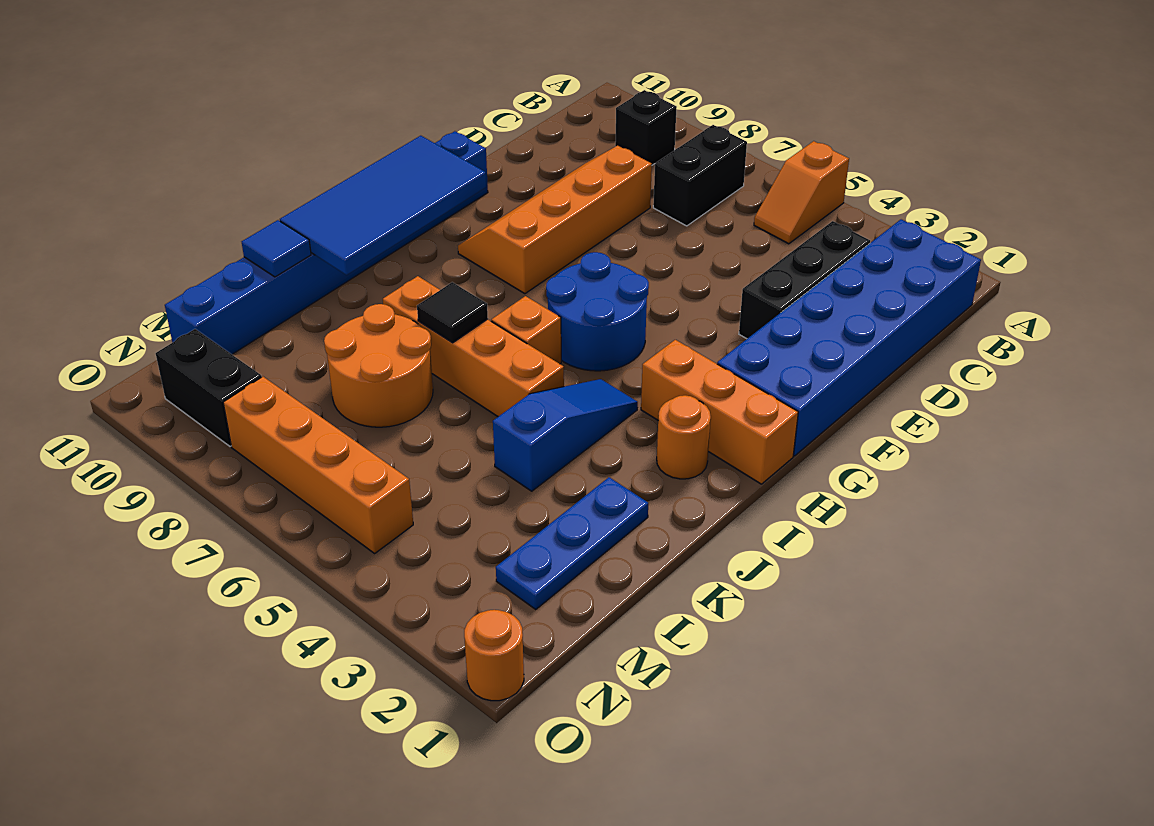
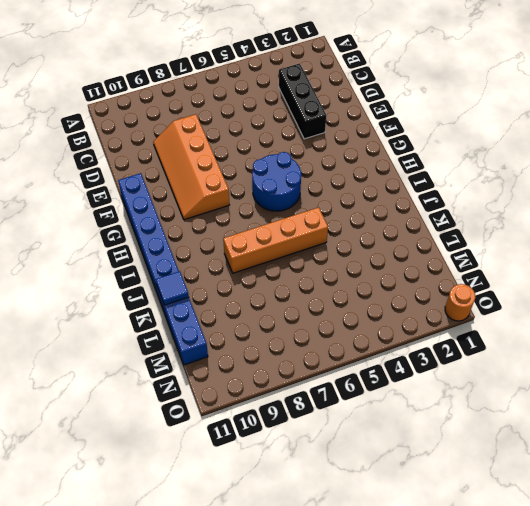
none -> orange 1x2 slope [754,141,849,244]
none -> blue 2x6 brick [717,219,981,456]
none -> black 1x2 brick [653,125,747,226]

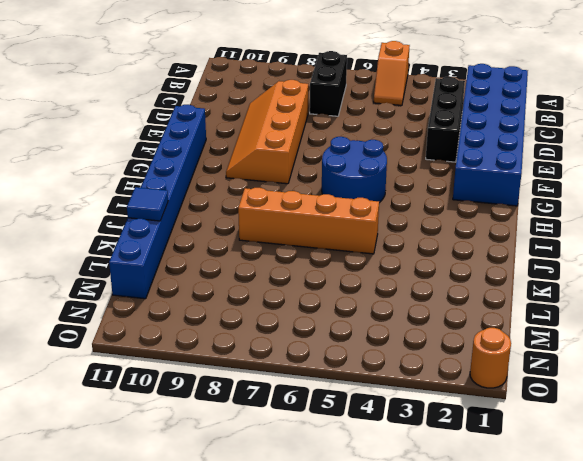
none -> black 1x1 brick [615,90,677,165]
none -> orange 1x3 brick [641,340,798,484]
none -> orange 1x1 round brick [657,395,711,479]

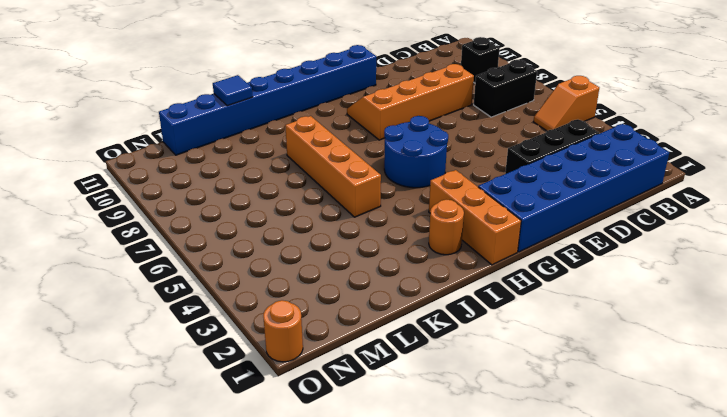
none -> blue 1x3 slope [493,379,638,491]
none -> orange 1x1 brick [491,296,561,364]
none -> blue 1x3 plate [496,477,648,609]

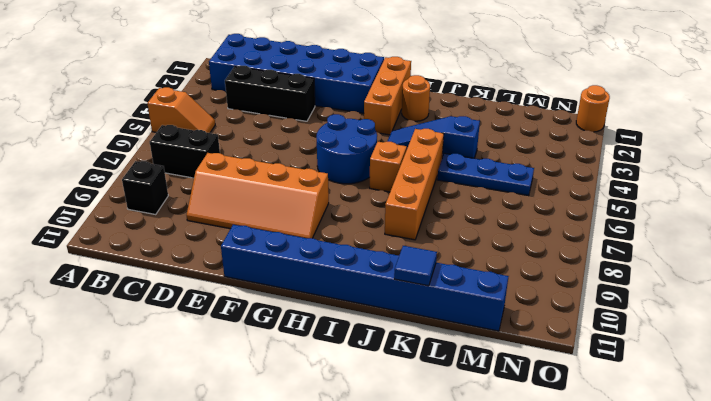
blue 1x3 plate [437,153,534,196] -> blue 1x3 plate moved to [496,477,648,609]
none -> orange 2x2 round brick [324,304,433,427]
none -> orange 1x4 brick [223,377,413,553]
none -> black 1x2 brick [156,329,261,446]

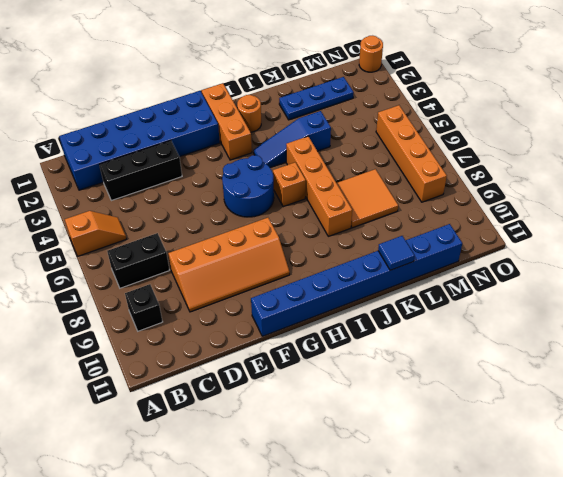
orange 2x2 tile [337,169,398,228] -> orange 2x2 round brick [324,304,433,427]
none -> black 1x2 brick [156,329,261,446]
none -> blue 2x4 tile [280,136,486,275]
none -> black 1x1 tile [417,282,488,343]

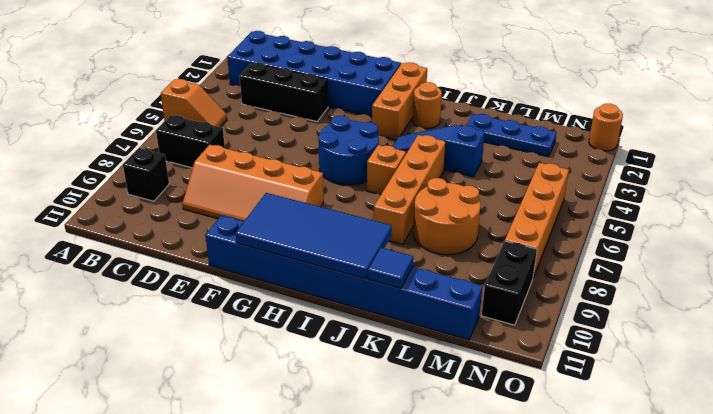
none -> black 1x1 tile [417,282,488,343]

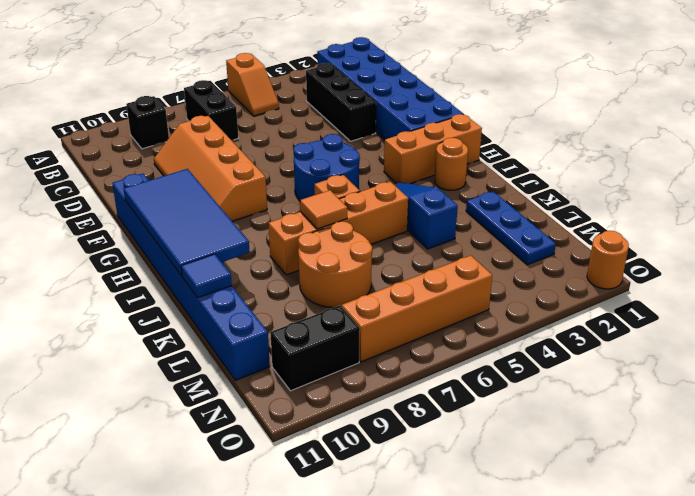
orange 1x1 tile [300,190,347,229] -> black 1x1 tile [417,282,488,343]

